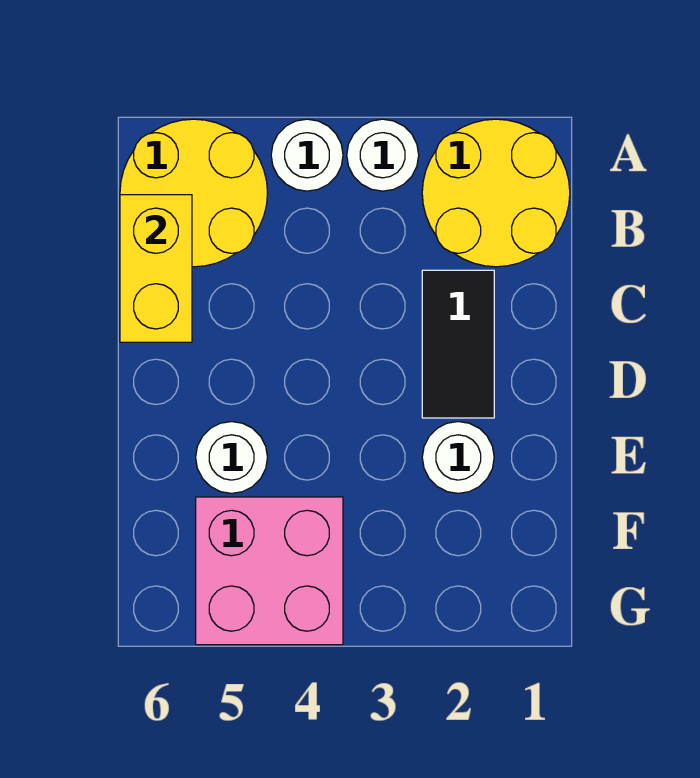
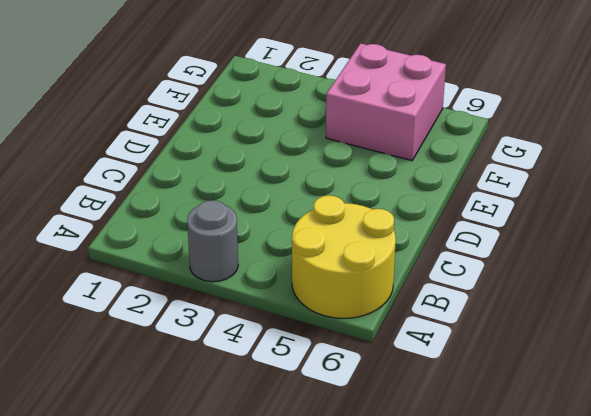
grey 1x1 round brick [187,200,238,282] -> white 1x1 round brick [347,119,419,191]
none -> yellow 2x2 round brick [422,119,570,267]
none -> white 1x1 round brick [271,119,343,191]

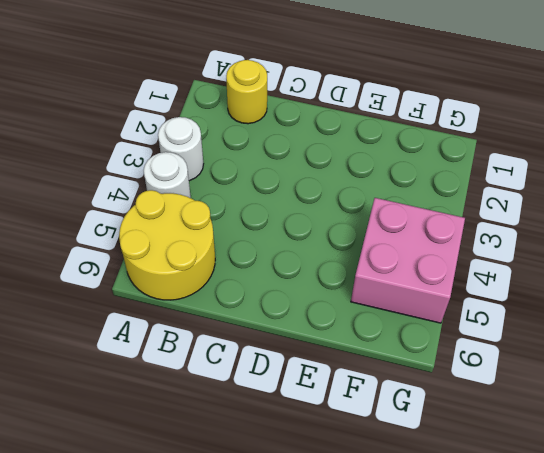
yellow 1x1 round brick [226,60,267,124] -> yellow 2x2 round brick [422,119,570,267]
none -> black 1x2 tile [422,270,494,418]
none -> white 1x1 round brick [422,422,494,493]

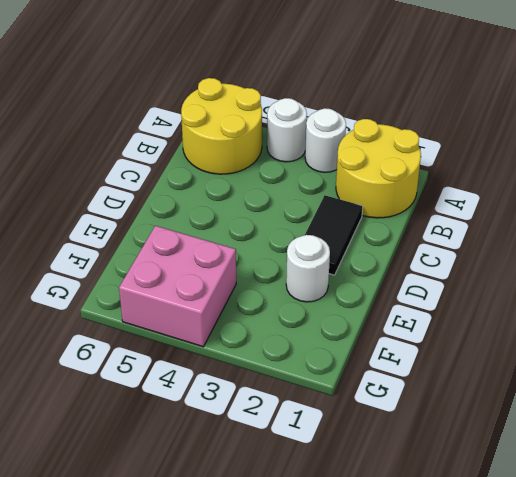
none -> white 1x1 round brick [196,422,267,493]
none -> yellow 1x2 brick [120,195,192,342]

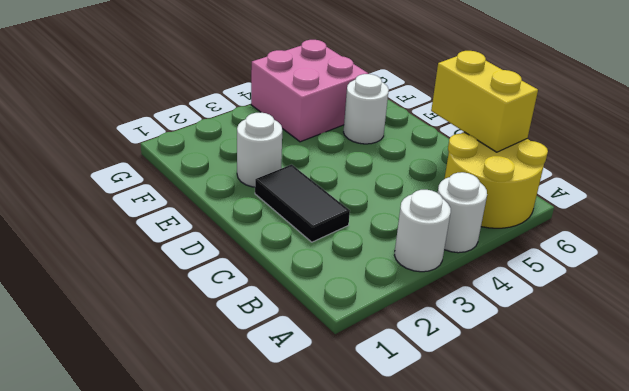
none -> yellow 2x2 round brick [422,119,570,267]

